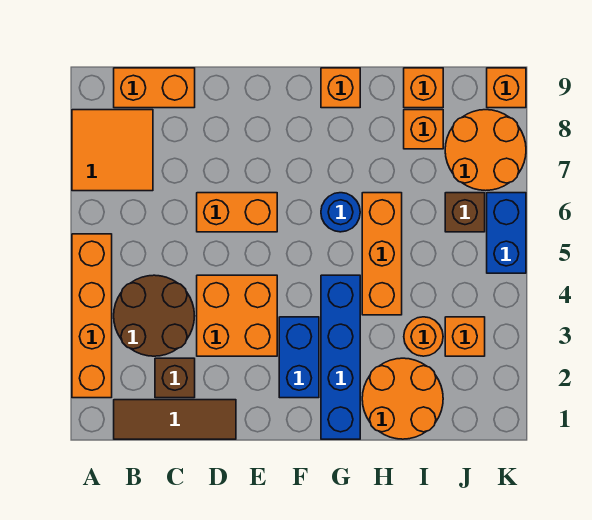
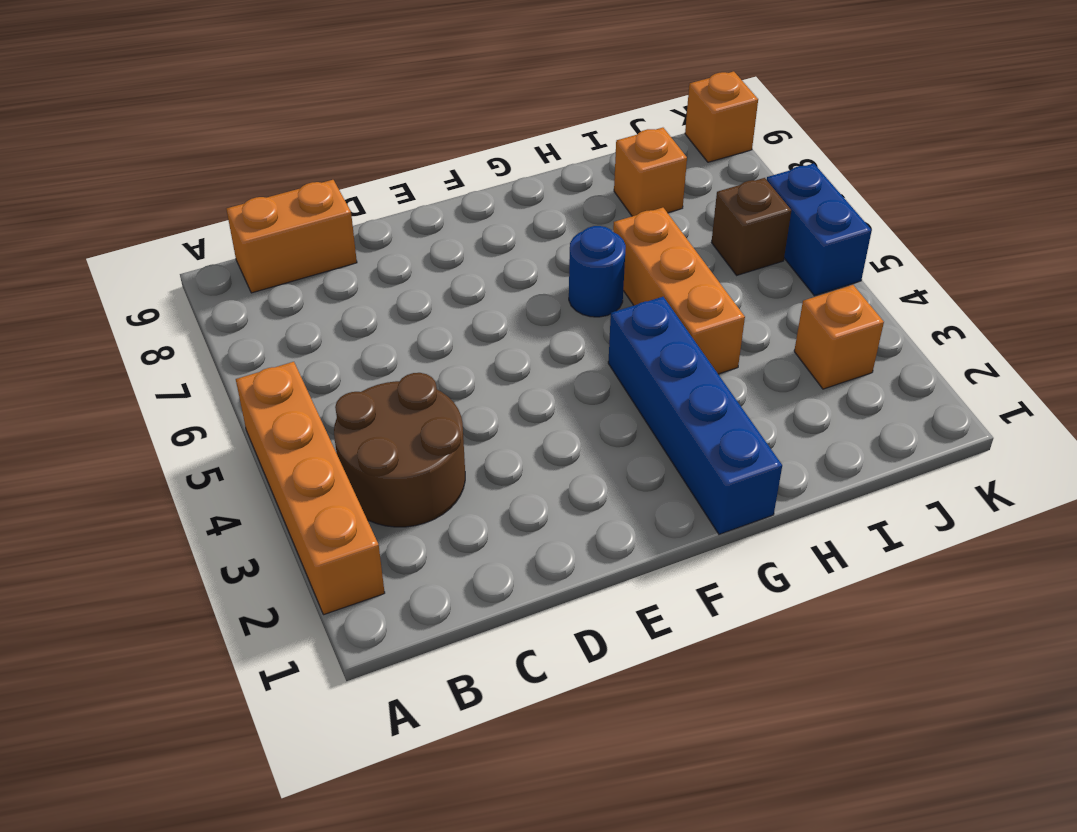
none -> orange 2x2 tile [72,110,153,191]
none -> brown 1x3 tile [114,400,236,439]
none -> brown 1x1 brick [155,358,195,398]

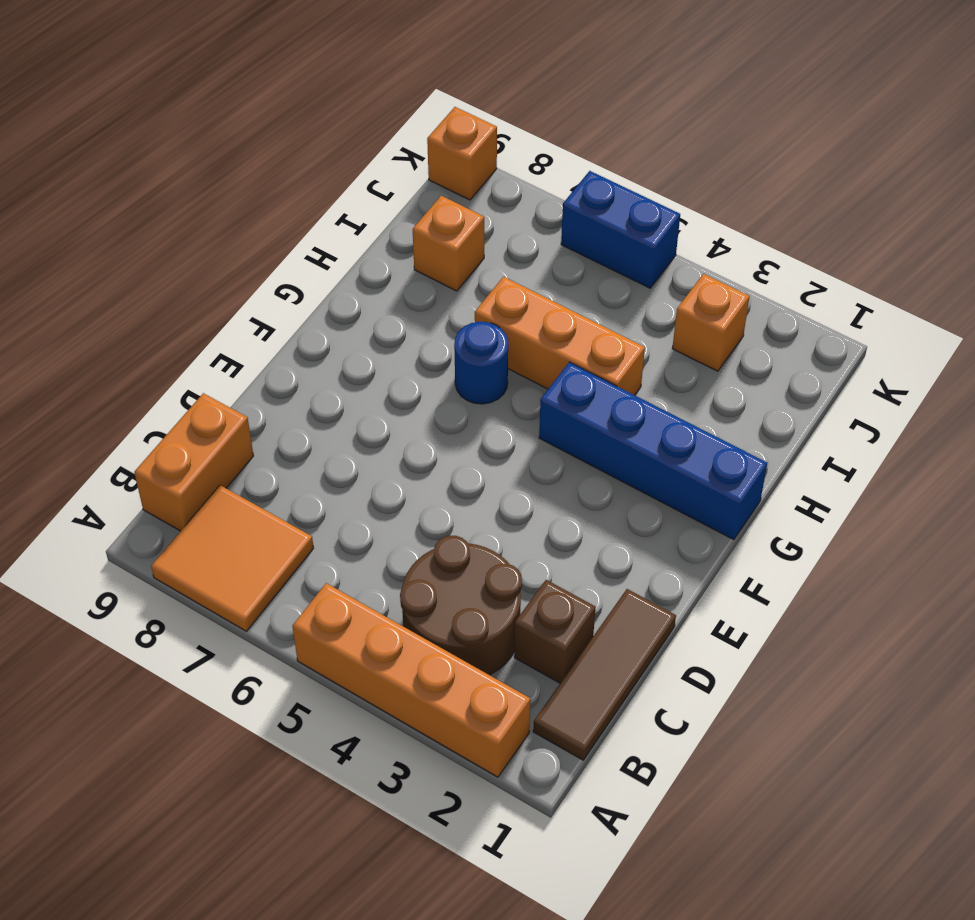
none -> orange 2x2 brick [197,275,277,356]
none -> orange 1x2 brick [197,193,277,232]
none -> blue 1x2 brick [279,317,319,398]

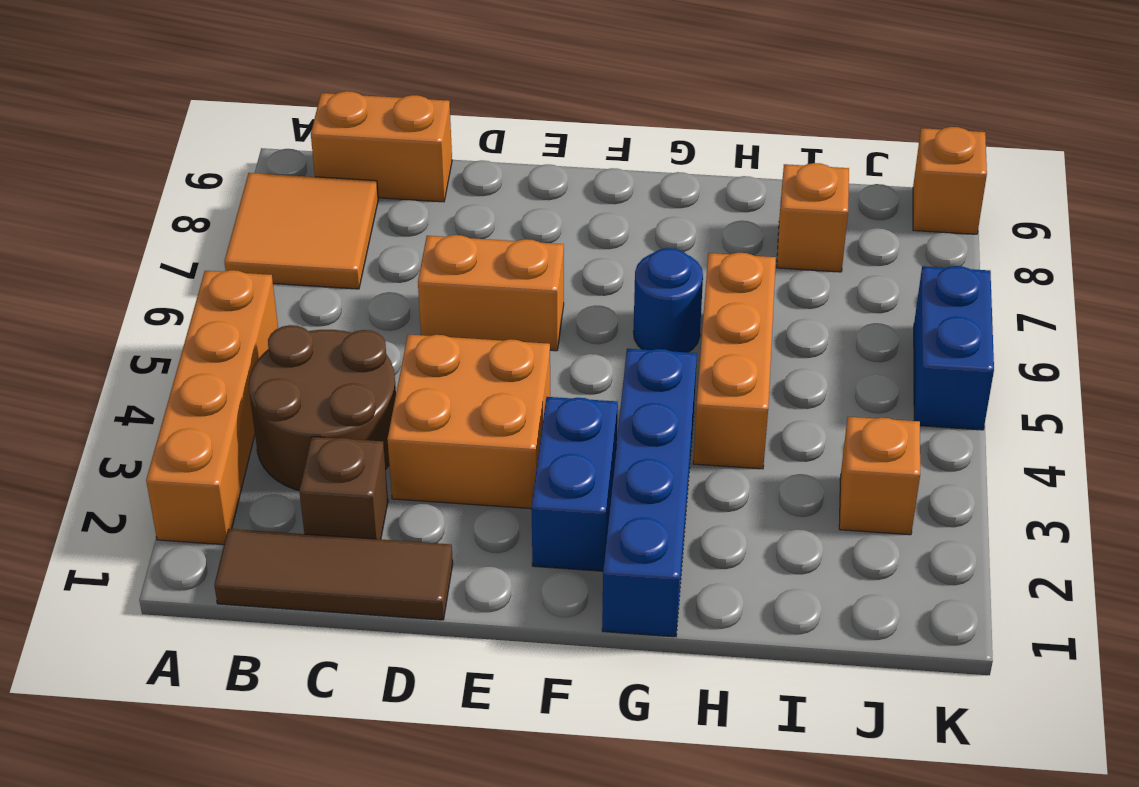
none -> orange 1x1 brick [321,68,360,108]
none -> orange 2x2 round brick [362,358,443,439]
none -> orange 1x1 round brick [404,317,443,356]

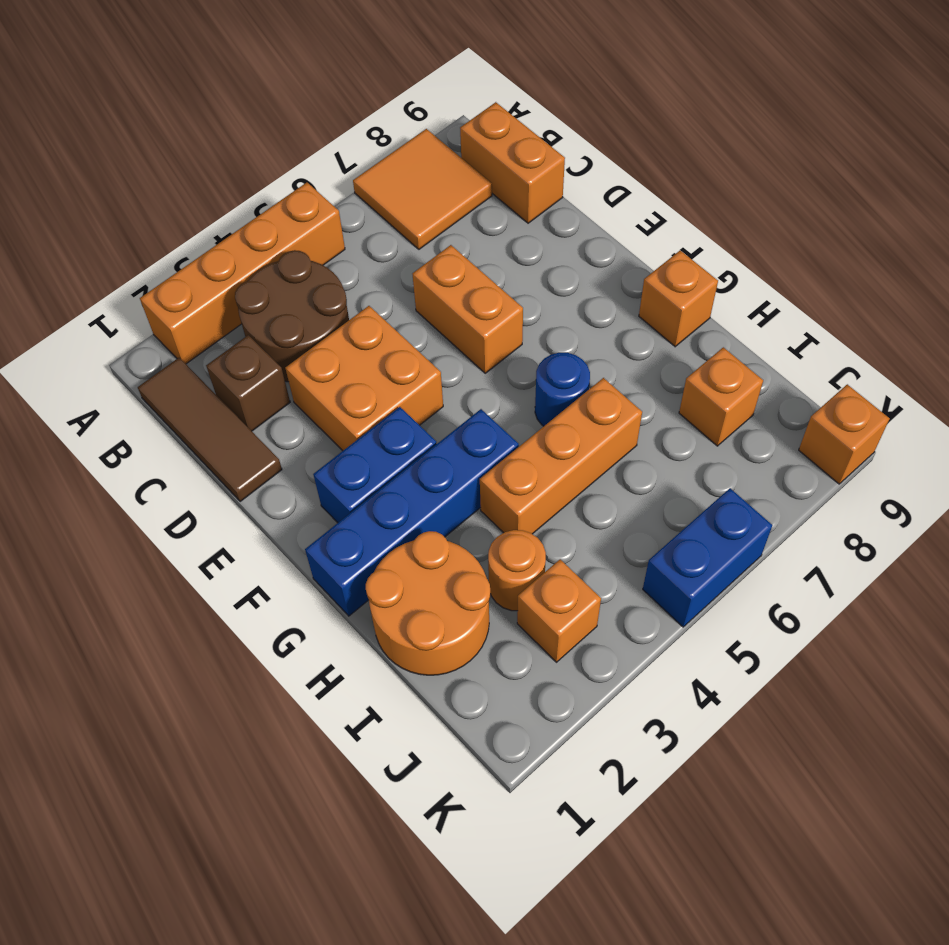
none -> orange 1x1 brick [404,68,443,108]
none -> brown 1x1 brick [445,193,485,232]
none -> orange 2x2 round brick [445,110,526,191]

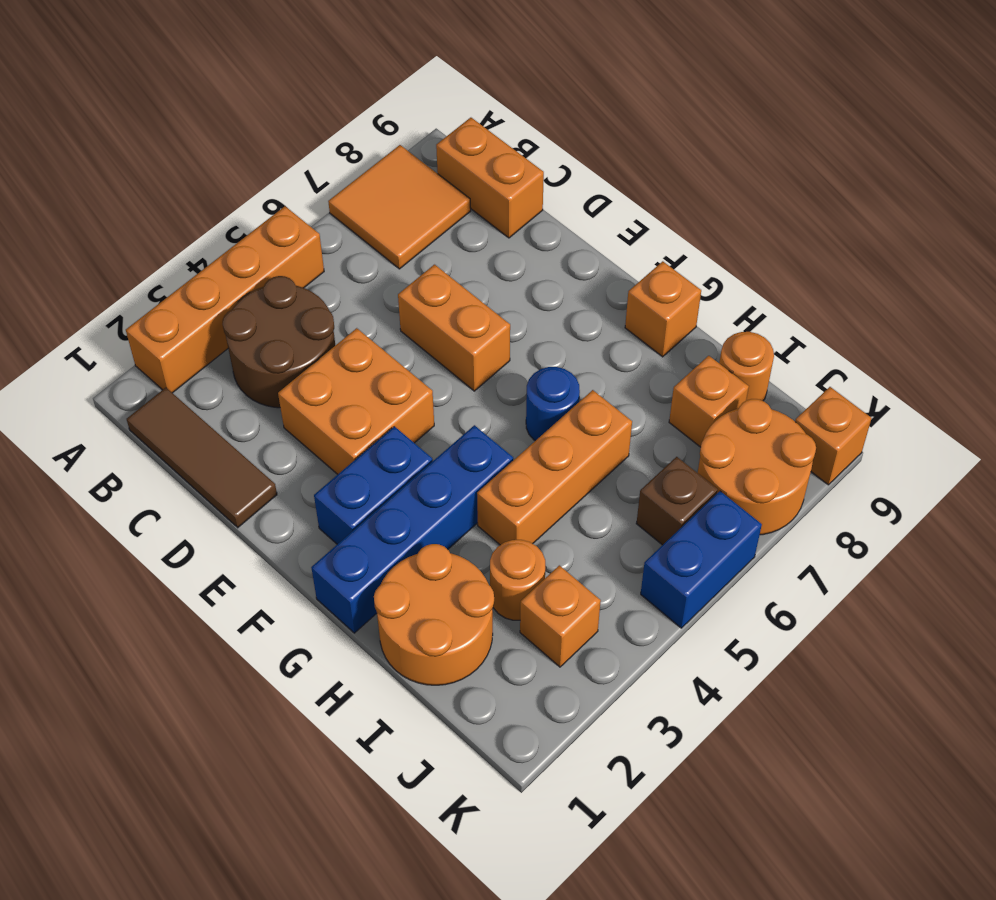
orange 1x1 round brick [719,332,774,401] -> orange 1x1 brick [404,68,443,108]
none -> brown 1x1 brick [155,358,195,398]

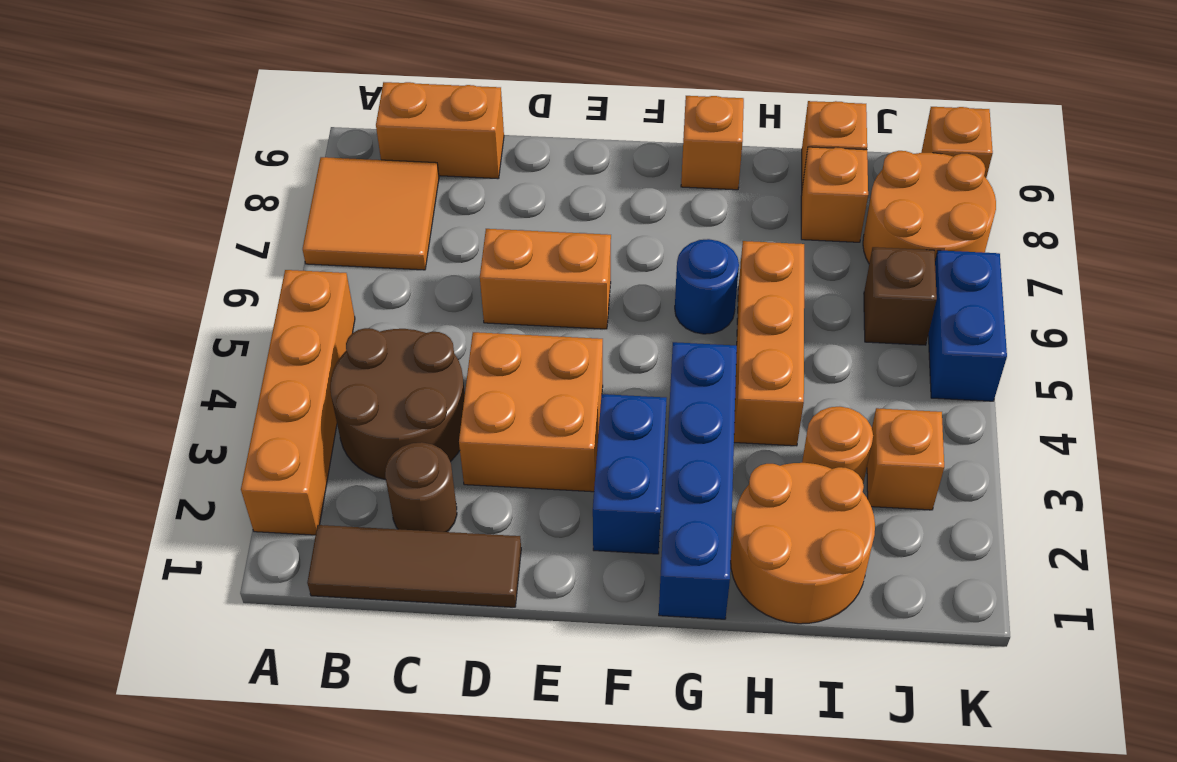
brown 1x1 round brick [385,442,457,532] -> brown 1x1 brick [155,358,195,398]

